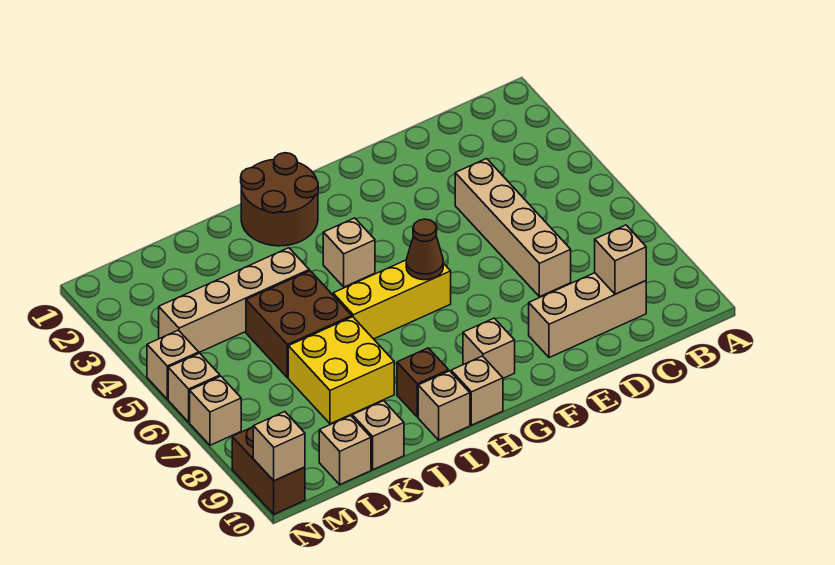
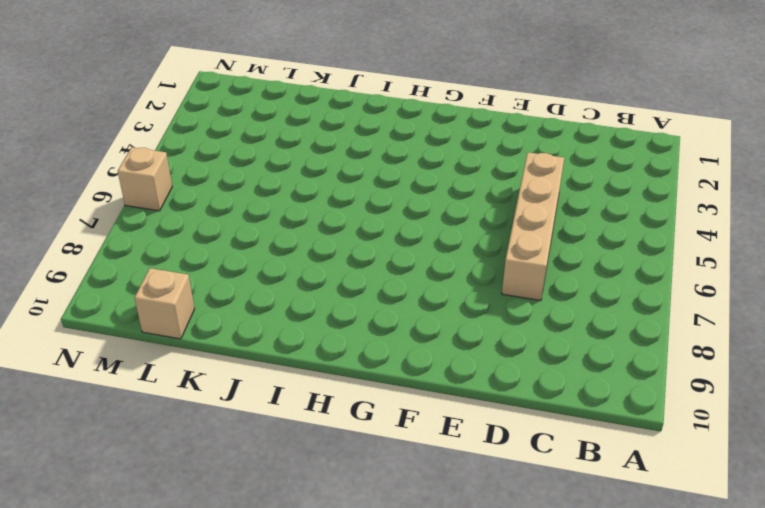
none -> tan 1x3 brick [529,273,646,358]
none -> yellow 1x3 brick [333,260,451,339]
none -> tan 1x1 brick [463,318,515,378]

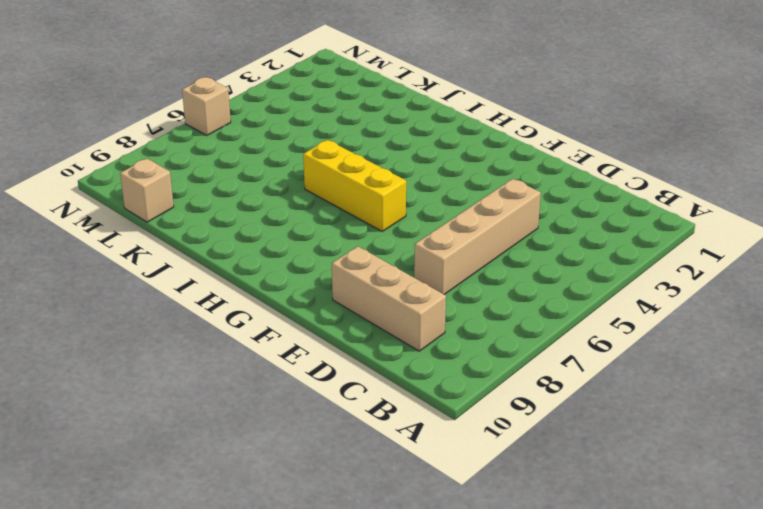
none -> tan 1x1 brick [463,318,515,378]
none -> brown 2x2 round brick [241,153,318,246]
none -> tan 1x1 brick [323,218,375,287]

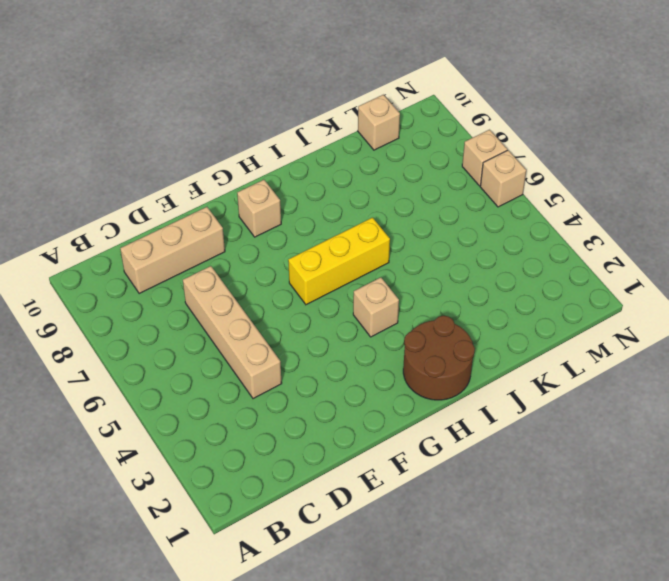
none -> tan 1x1 brick [451,356,503,425]
none -> brown 1x1 brick [397,348,449,417]
none -> tan 1x1 brick [418,371,470,440]

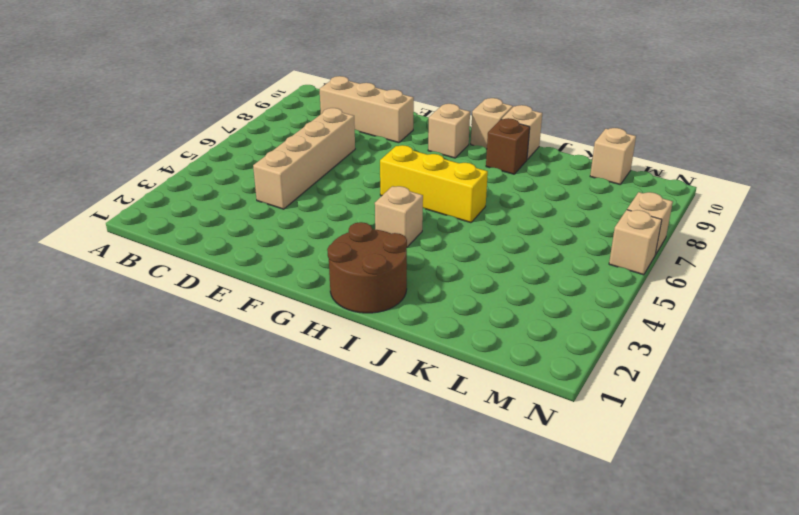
none -> tan 1x4 brick [159,248,309,352]
none -> brown 2x2 brick [246,271,352,378]
none -> yellow 2x2 brick [288,317,394,424]

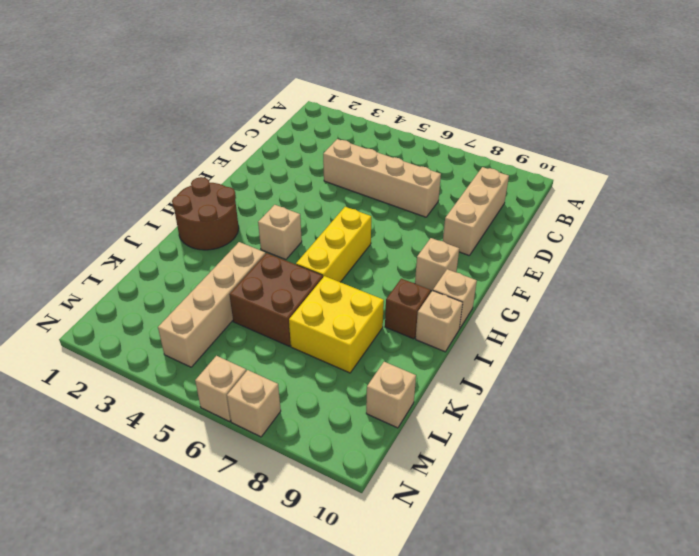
none -> tan 1x1 brick [352,401,404,470]
none -> tan 1x1 brick [147,330,199,399]
none -> brown 1x2 brick [232,427,305,514]

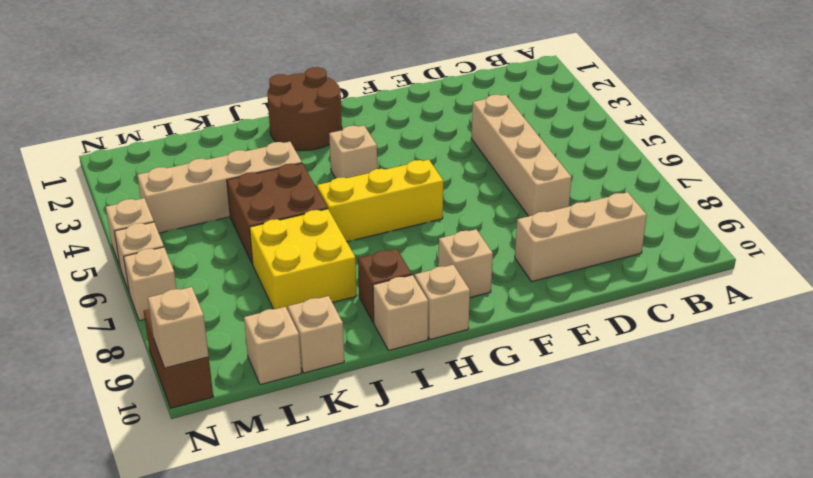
none -> tan 1x1 brick [595,225,646,294]
none -> brown 1x1 cone [406,219,443,280]

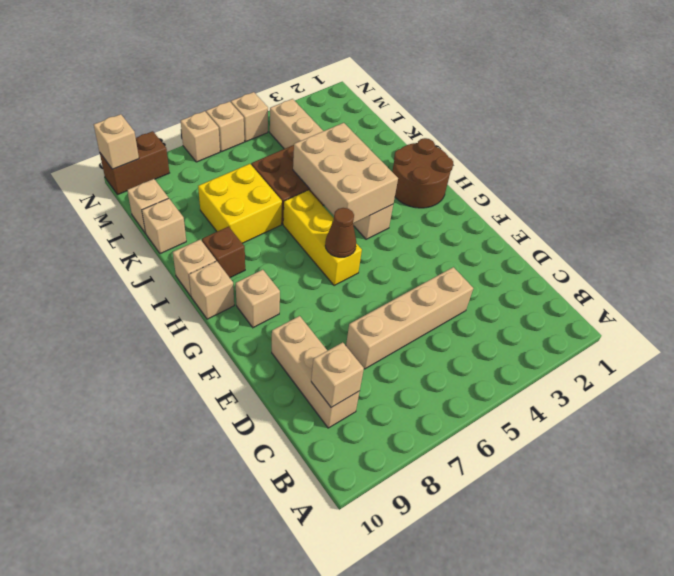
tan 2x3 brick [293,123,398,223] -> none

